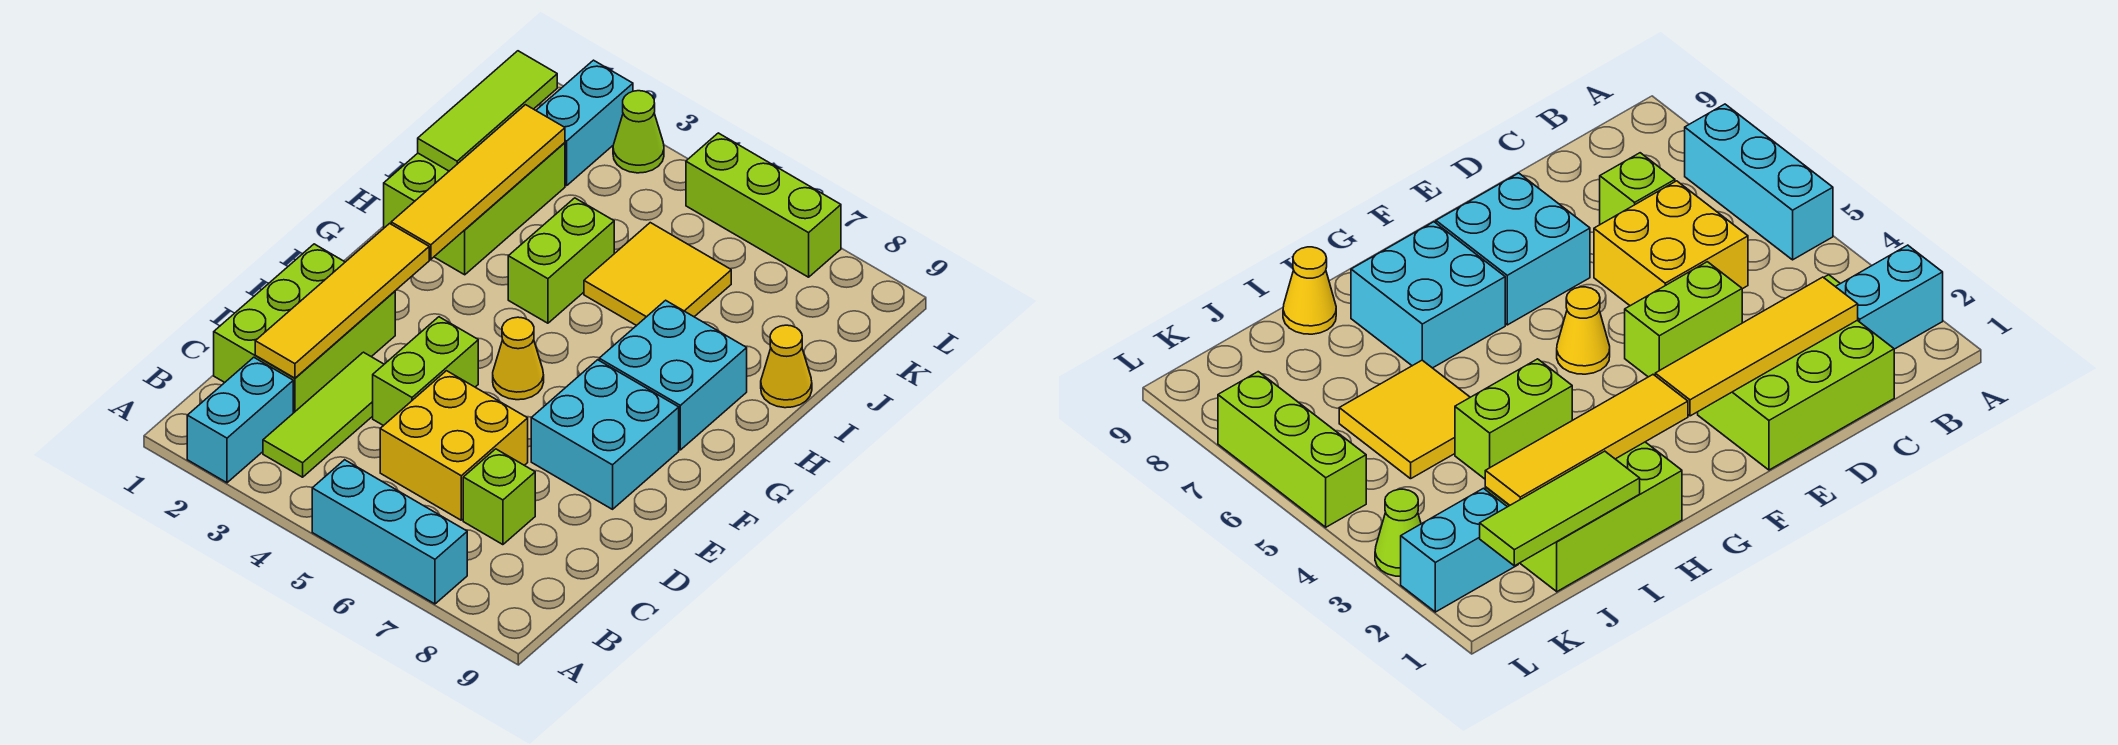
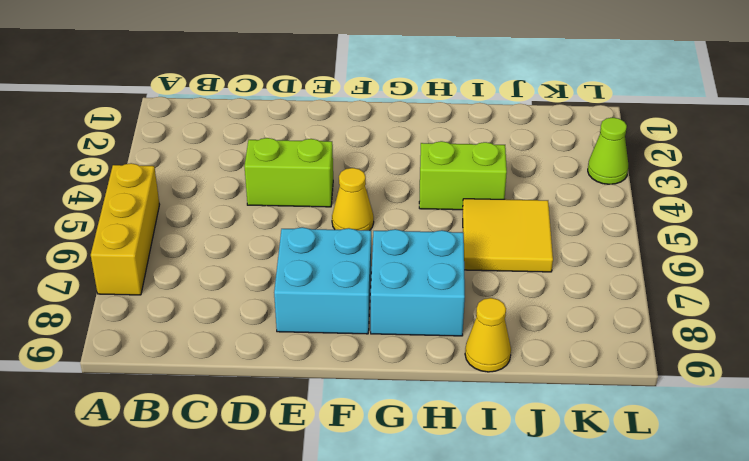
yellow 1x3 brick [91,163,160,295] -> cyan 1x3 brick [312,460,467,604]
none -> cyan 1x2 brick [187,357,293,483]
none -> lime 1x3 tile [263,352,384,477]
none -> lime 2x3 brick [214,244,395,413]

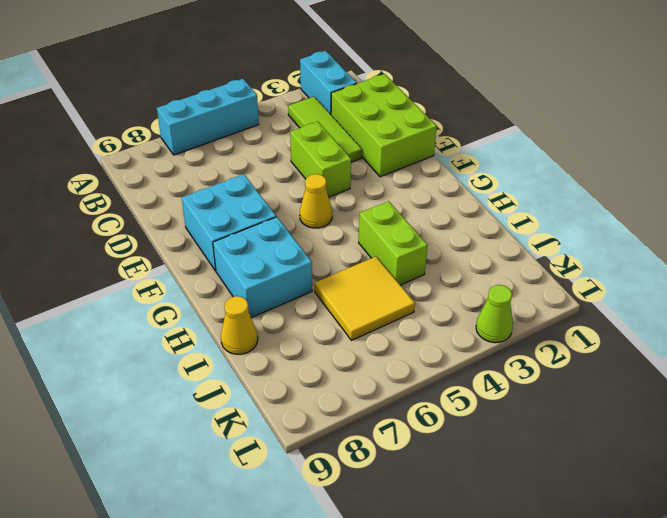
none -> yellow 2x2 brick [380,371,528,520]
none -> lime 1x1 brick [463,449,535,545]
none -> lime 2x3 brick [384,143,565,275]

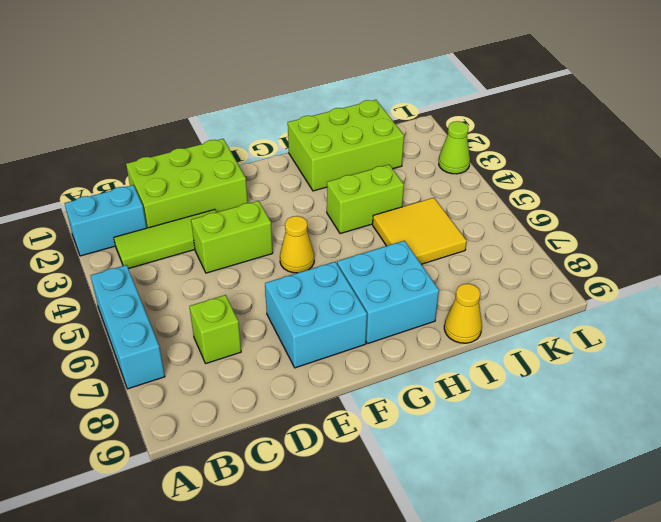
none -> yellow 2x2 brick [380,371,528,520]
none -> cyan 1x2 brick [536,60,633,186]
none -> lime 1x3 brick [686,133,841,277]

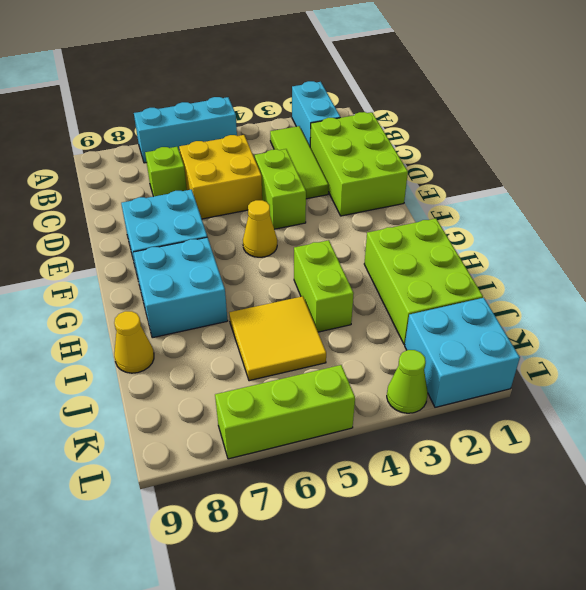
cyan 2x2 brick [405,298,520,407] -> cyan 1x2 brick [536,60,633,186]
none -> yellow 1x4 tile [255,223,429,378]
none -> yellow 1x4 tile [391,105,565,259]
none -> lime 1x3 tile [418,51,557,171]

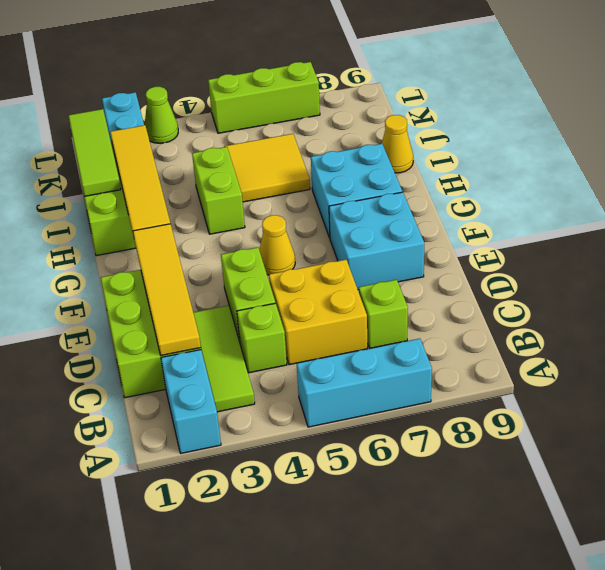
lime 1x1 brick [237,303,287,373] -> none

